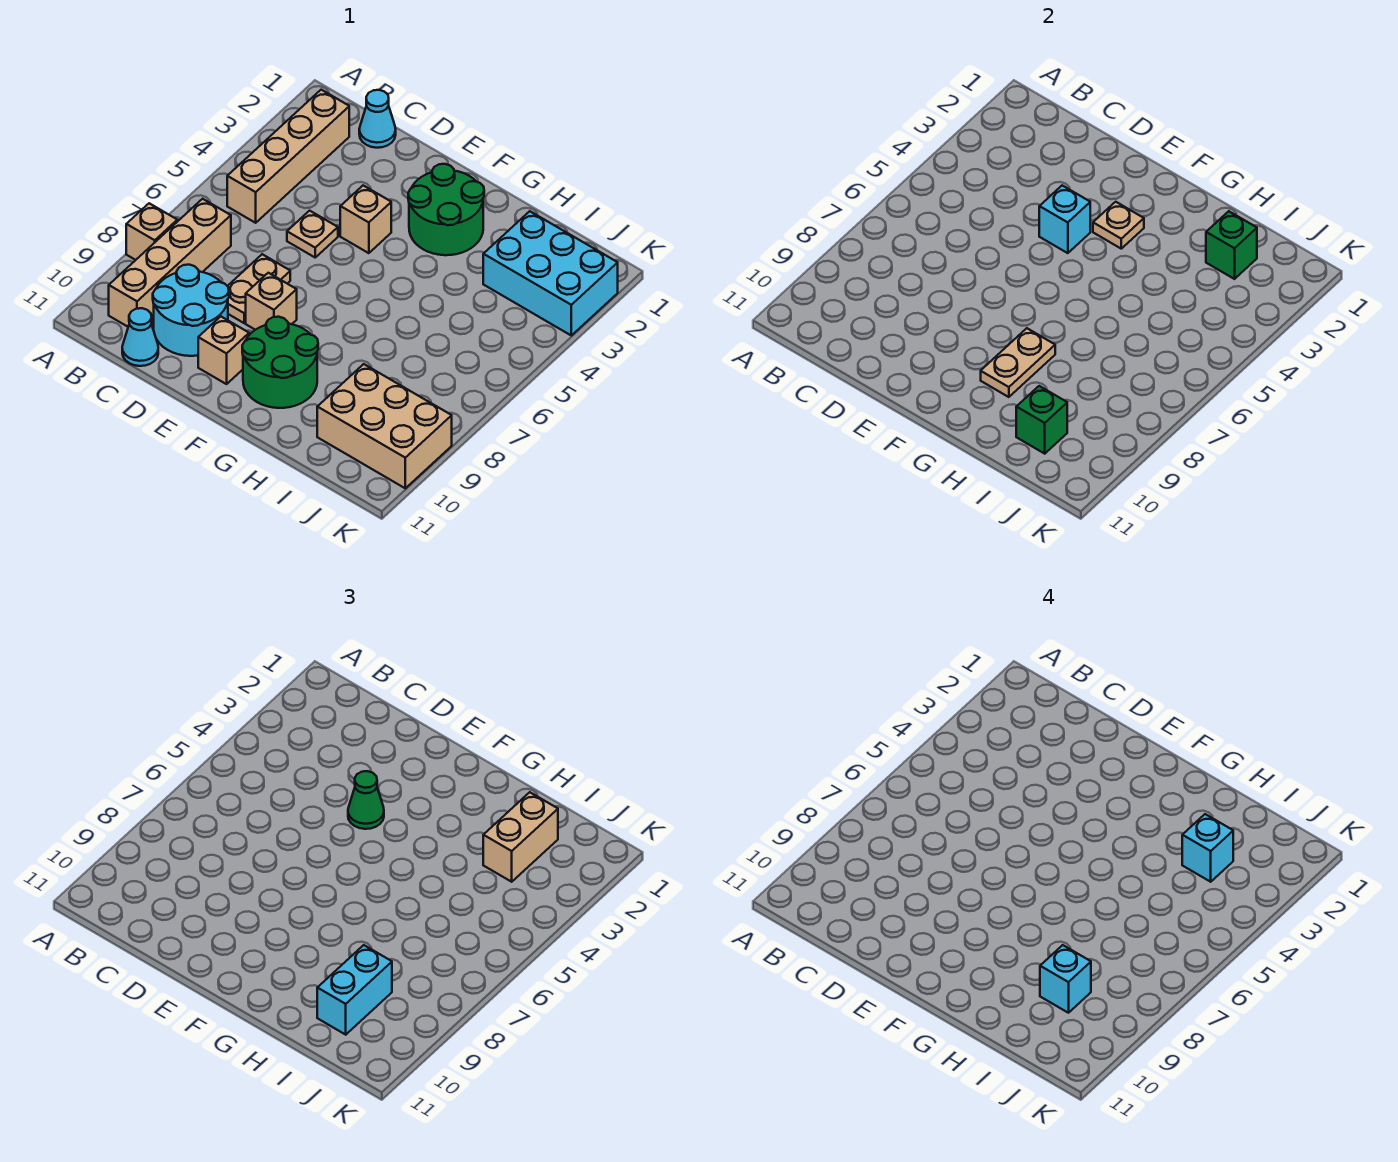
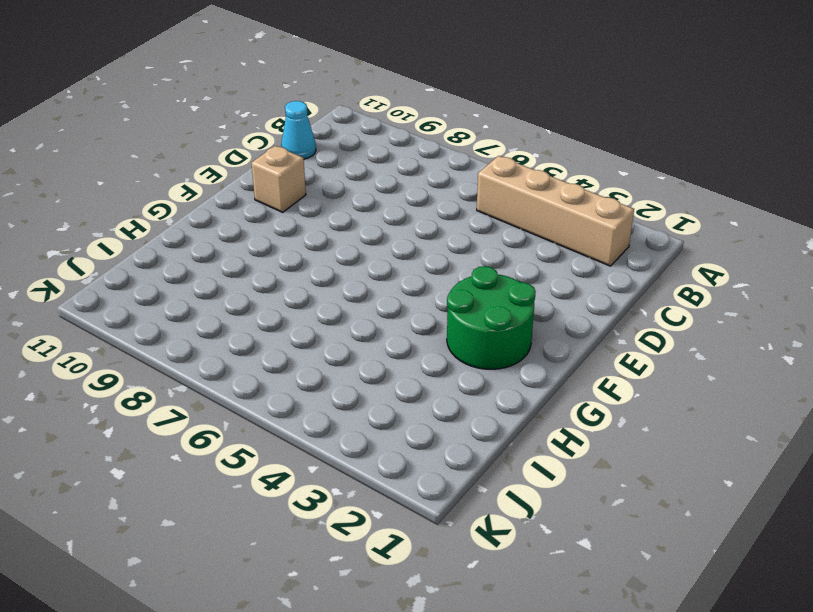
none -> tan 1x1 brick [126,203,177,260]
none -> tan 1x4 brick [109,199,231,327]
none -> cyan 1x1 cone [359,90,396,148]

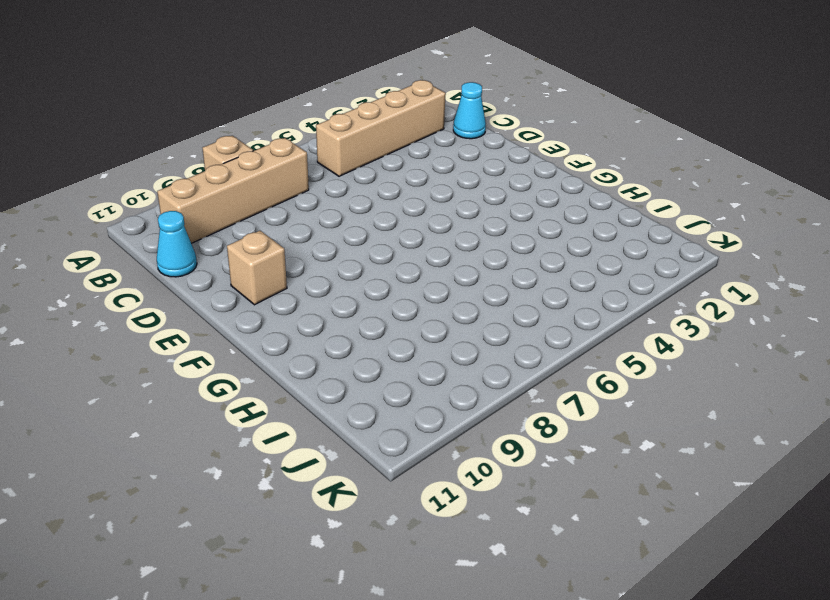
none -> cyan 2x2 round brick [153,265,229,356]
none -> tan 1x1 plate [287,211,338,257]
none -> tan 1x2 plate [228,254,290,323]

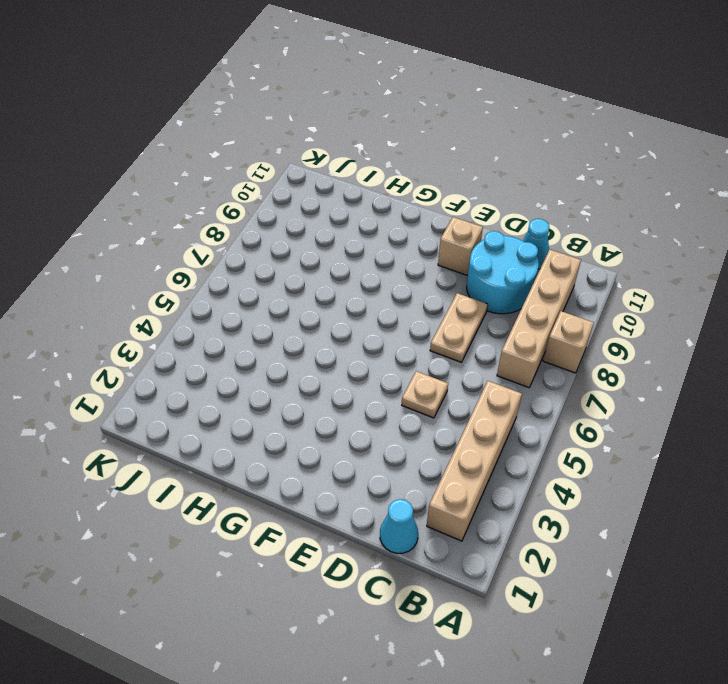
none -> tan 1x1 brick [340,186,391,253]
none -> tan 1x1 brick [246,273,297,330]
none -> green 2x2 round brick [408,164,484,255]

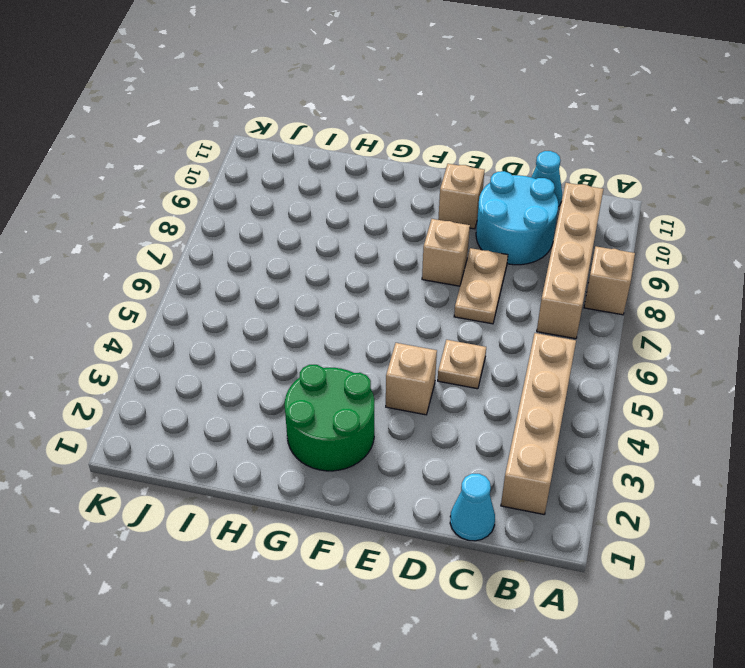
none -> green 2x2 round brick [242,317,318,408]
none -> cyan 2x3 brick [483,211,618,335]
none -> tan 2x3 brick [317,364,452,488]

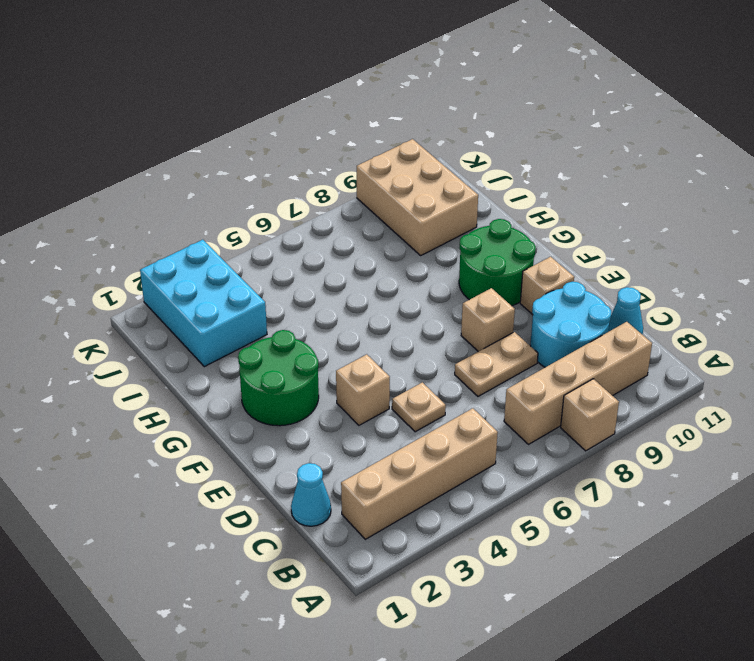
none -> cyan 1x1 brick [1039,186,1090,253]
none -> tan 1x1 plate [1093,202,1144,249]
none -> tan 1x2 plate [981,328,1055,397]

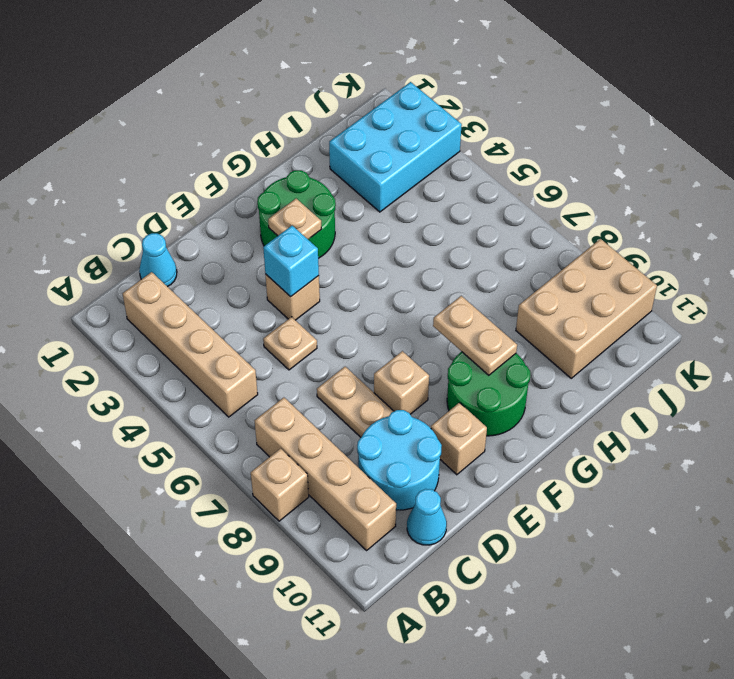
none -> green 1x1 brick [1206,211,1257,279]
none -> green 1x1 brick [1016,386,1067,454]
none -> green 1x1 cone [348,771,384,829]

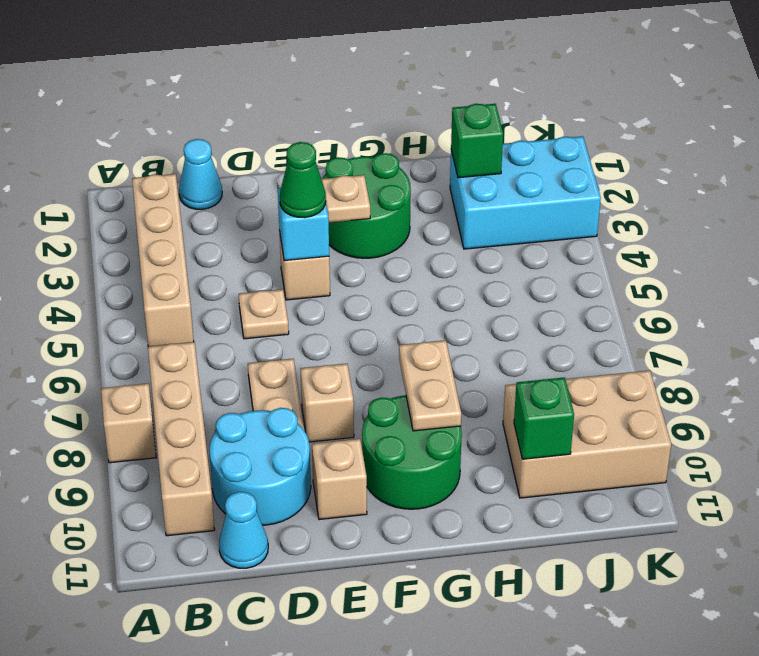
none -> tan 1x2 brick [483,792,558,882]
none -> cyan 1x2 brick [317,945,392,1035]
none -> cyan 1x1 brick [1182,814,1233,882]

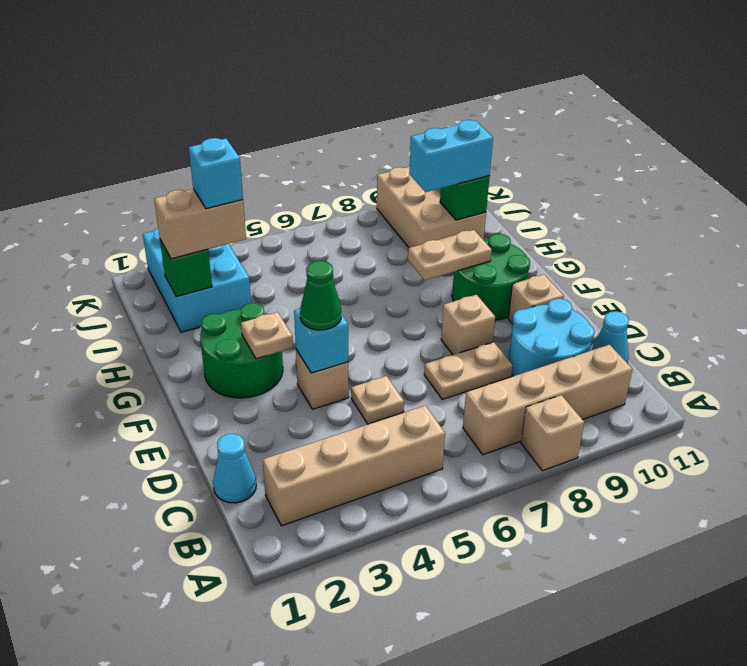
none -> cyan 1x1 brick [1040,945,1091,1013]

